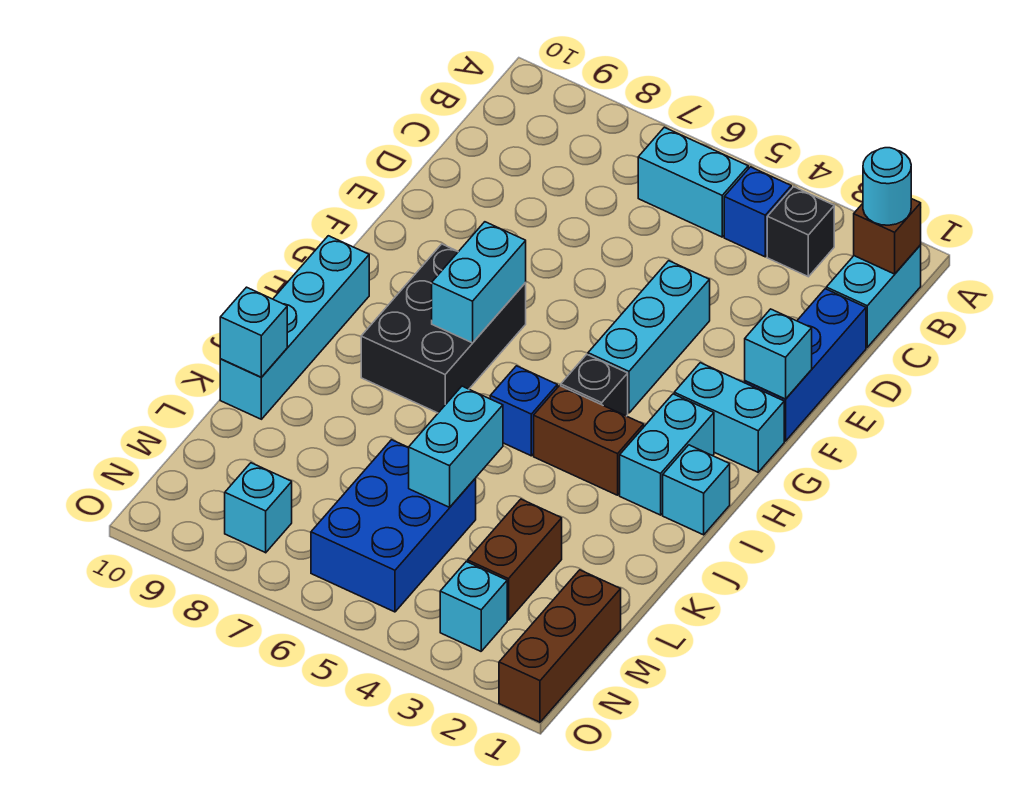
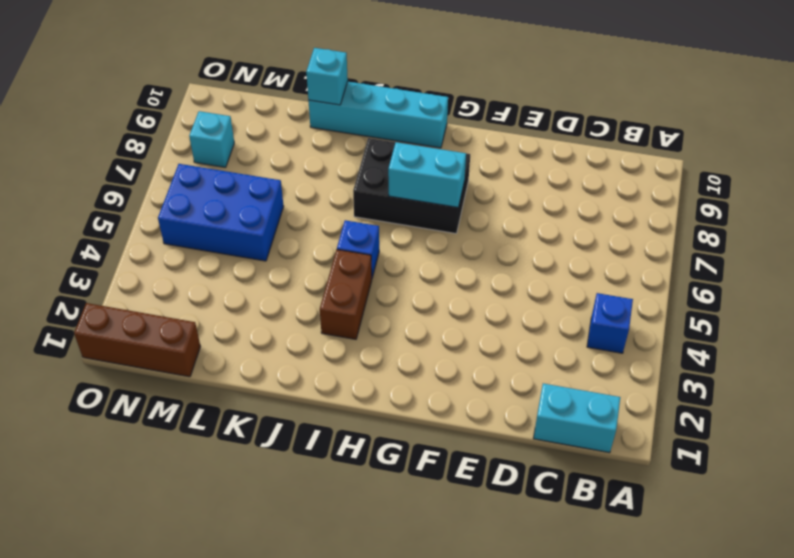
none -> black 1x1 brick [767,187,834,277]
none -> cyan 1x2 brick [638,127,748,237]
none -> blue 1x3 brick [745,289,866,441]

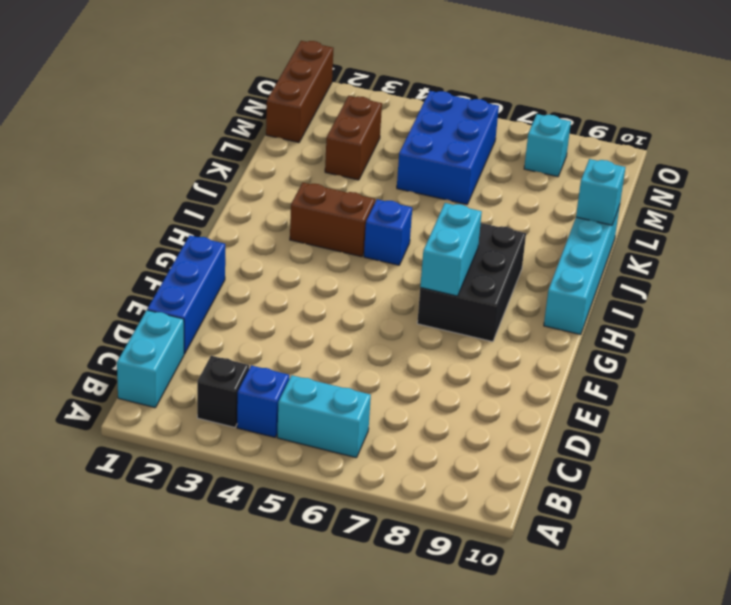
none -> cyan 1x3 brick [588,261,710,413]
none -> cyan 1x2 brick [674,363,784,472]
none -> cyan 1x2 brick [620,394,714,515]

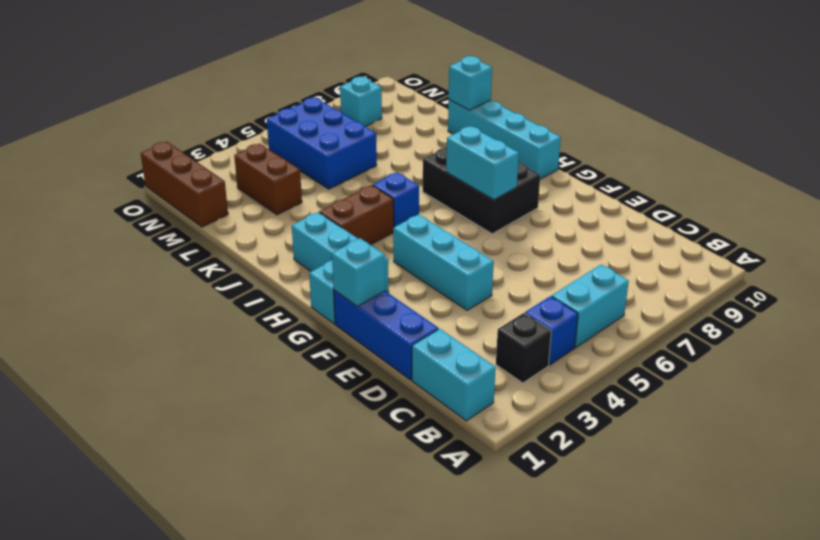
none -> black 1x1 brick [561,355,628,416]
none -> cyan 1x1 brick [663,445,730,535]
none -> cyan 1x1 brick [440,562,507,651]

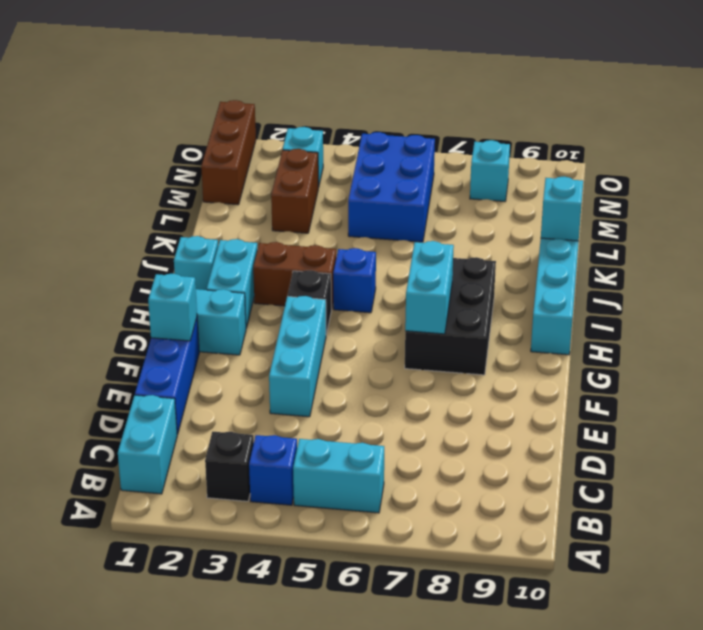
none -> brown 1x1 brick [854,199,921,274]
none -> cyan 1x2 brick [409,386,503,507]
none -> cyan 1x1 round brick [863,148,911,225]

